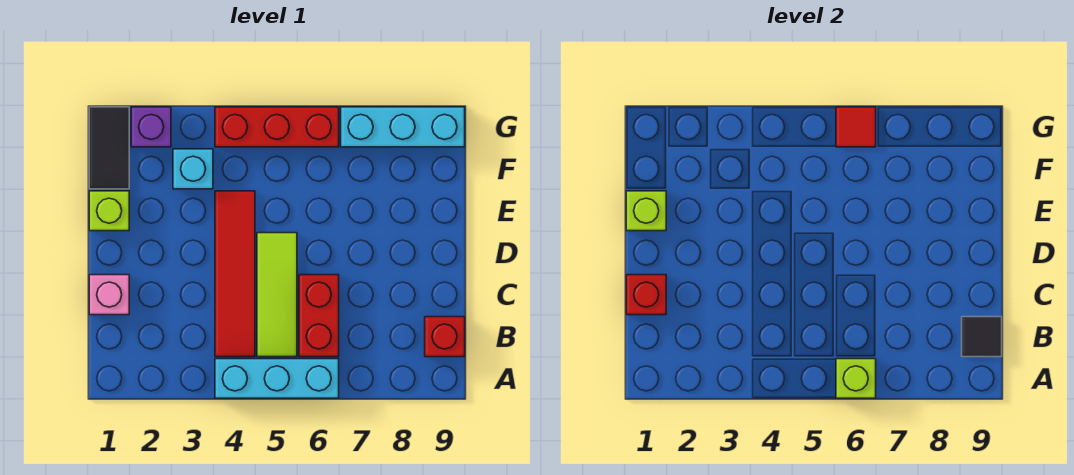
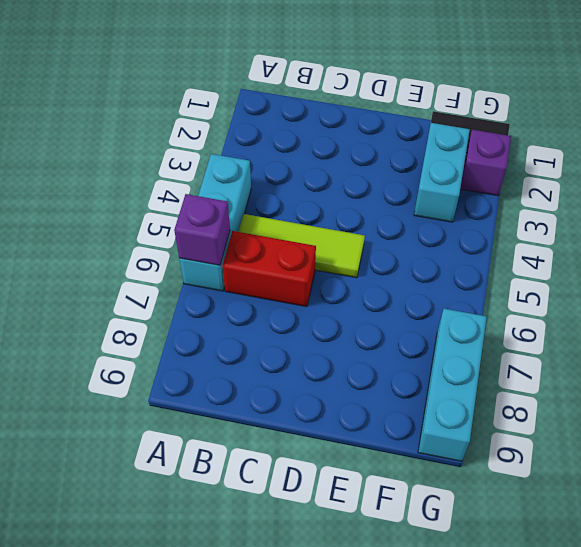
purple 1x1 brick [174,194,230,265] -> lime 1x1 brick [836,359,876,398]
cyan 1x2 brick [414,123,470,222] -> cyan 1x1 brick [173,149,213,189]
none -> red 1x4 tile [215,191,255,357]
none -> red 1x1 brick [425,317,465,357]
none -> pink 1x1 brick [89,275,129,315]

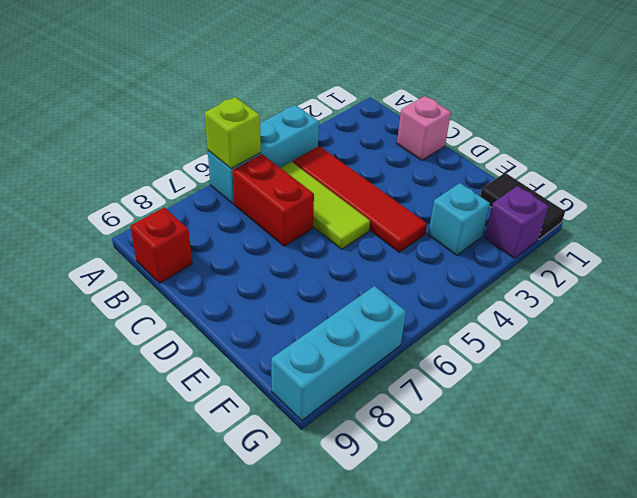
none -> lime 1x1 brick [89,191,129,231]
none -> red 1x3 brick [215,107,339,147]
none -> black 1x1 tile [962,317,1002,357]

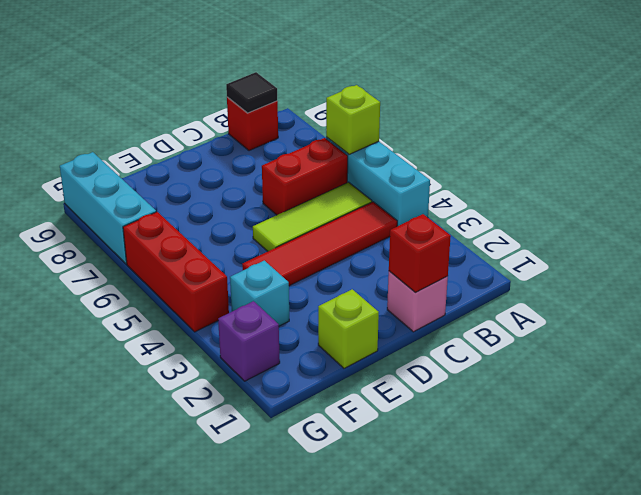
none -> black 1x2 tile [89,107,129,189]
none -> lime 1x1 brick [626,191,666,231]
none -> red 1x1 tile [836,107,876,147]

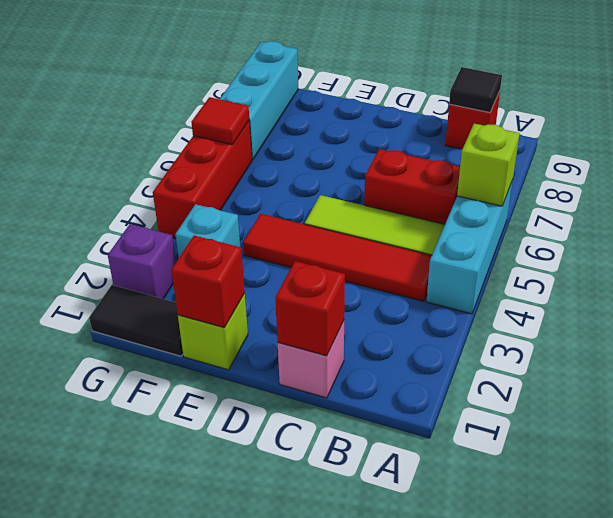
red 1x1 brick [171,236,245,328] -> lime 1x1 brick [626,191,666,231]

